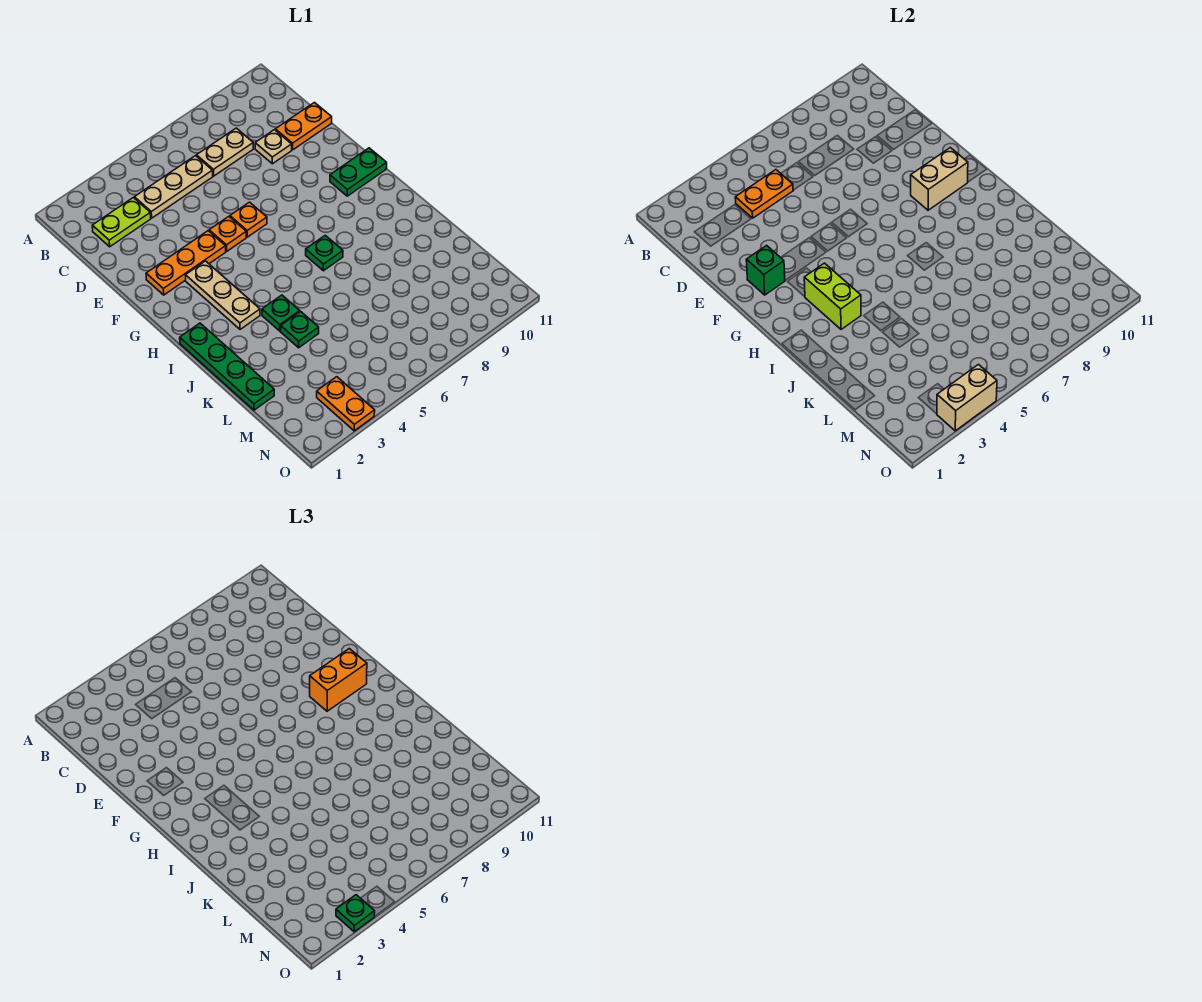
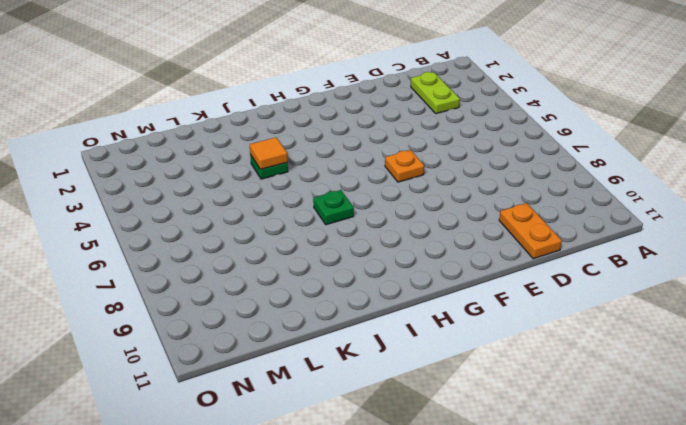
orange 1x1 tile [250,137,288,169] -> none
none -> tan 1x3 plate [134,156,213,218]
none -> tan 1x2 plate [197,128,253,176]
none -> tan 1x1 plate [255,130,292,164]

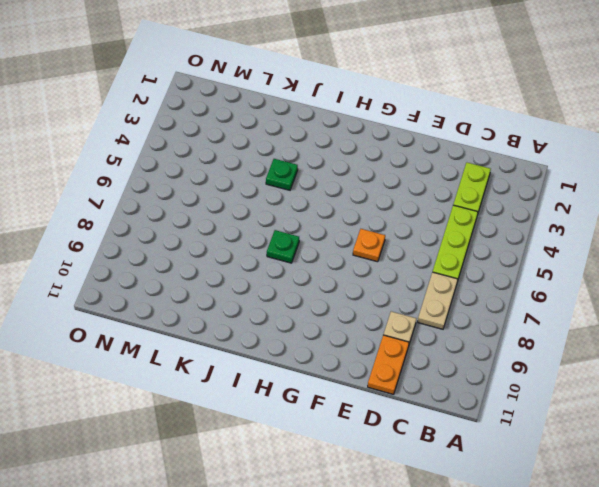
lime 1x3 plate [433,205,478,281] -> tan 1x3 plate [134,156,213,218]
none -> orange 1x3 plate [146,231,226,295]
none -> orange 1x1 plate [209,217,246,251]
none -> tan 1x3 plate [186,261,260,329]

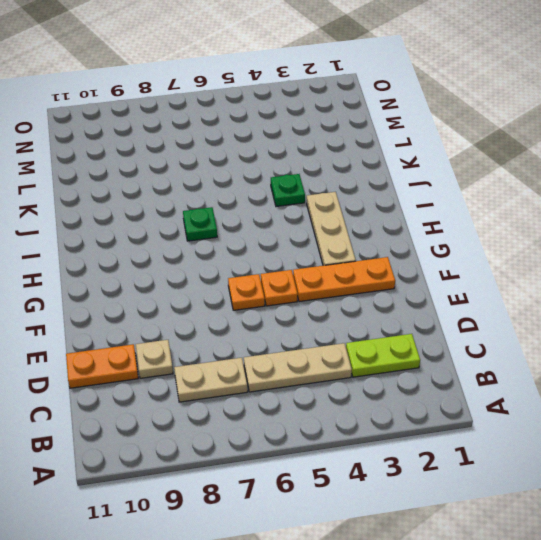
none -> green 1x2 plate [330,148,387,196]
none -> green 1x4 plate [180,323,274,410]
none -> green 1x1 plate [281,311,319,348]

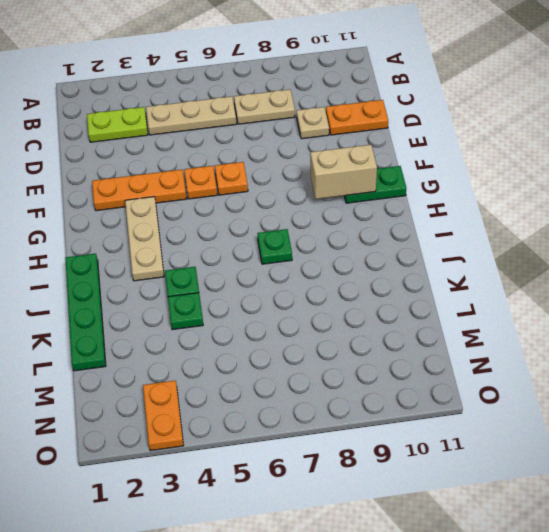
none -> orange 1x2 plate [735,170,793,218]
none -> green 1x1 brick [746,245,785,295]
none -> lime 1x2 brick [804,263,861,329]

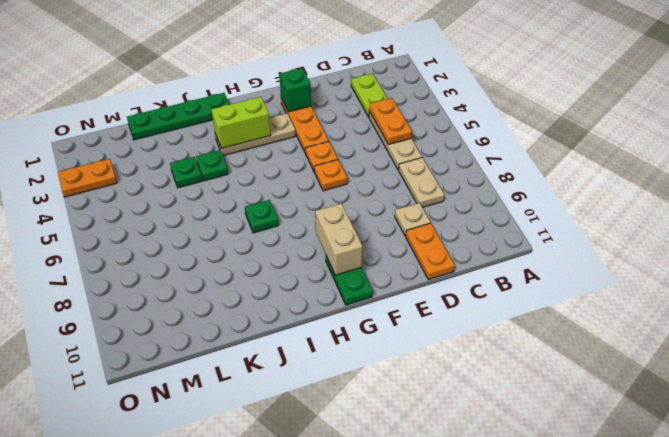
none -> tan 1x2 brick [937,365,997,431]
none -> orange 1x2 brick [310,649,367,711]
none -> green 1x1 plate [336,895,375,932]

